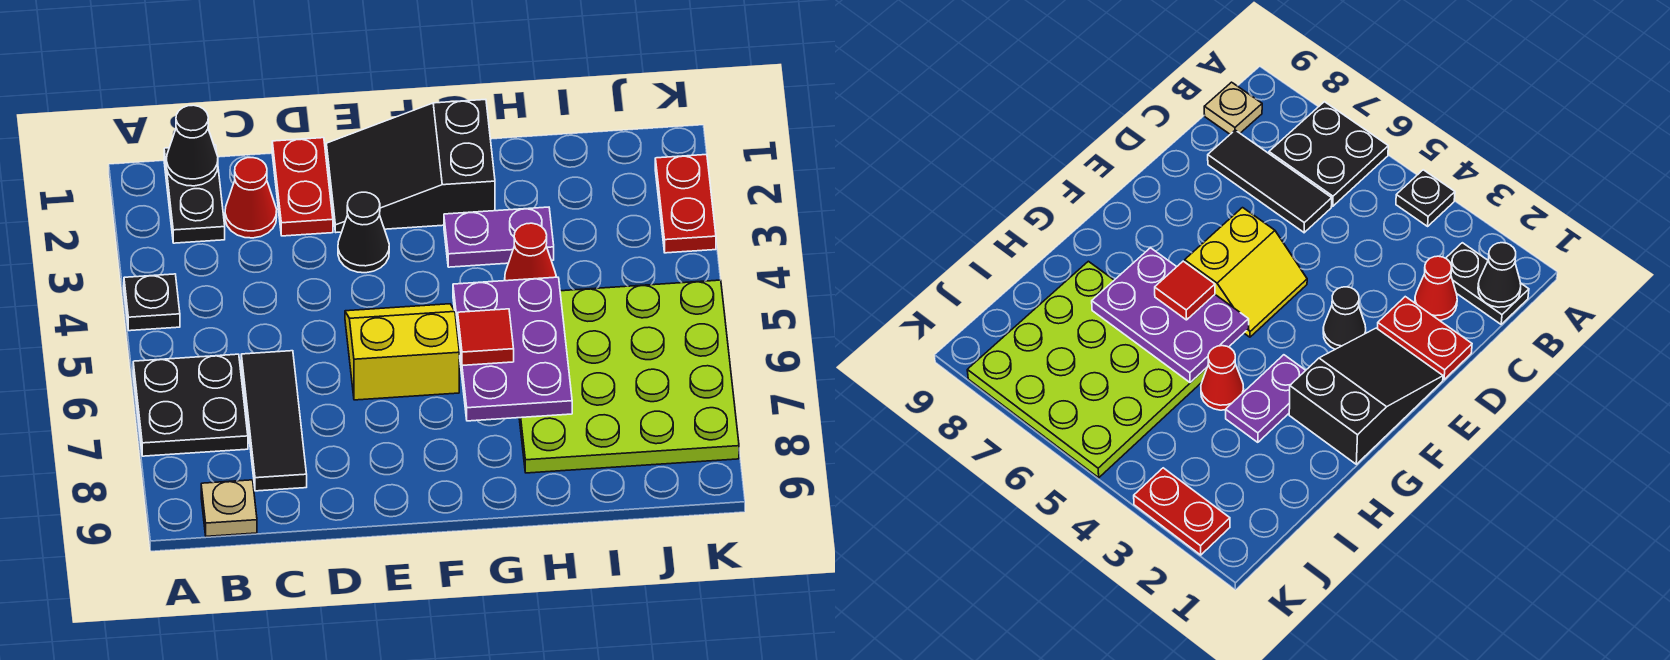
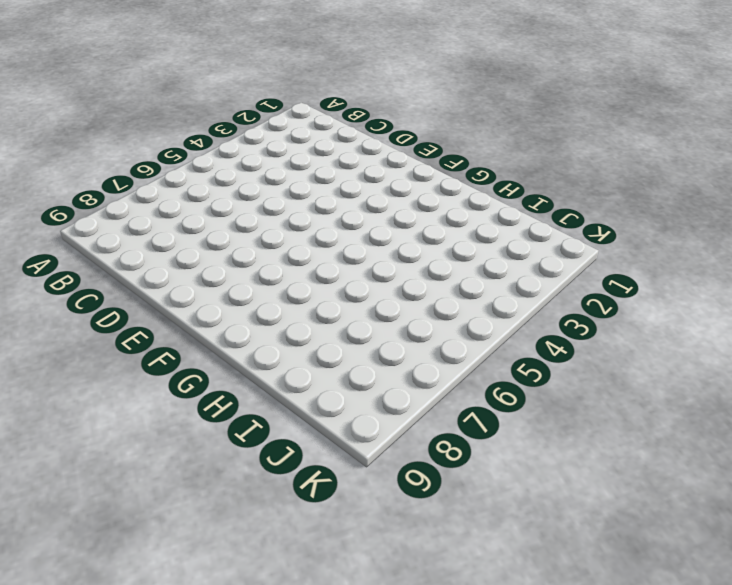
none -> black 1x1 plate [124,274,180,331]
none -> black 2x2 plate [133,354,248,456]
none -> black 1x2 plate [164,145,225,243]

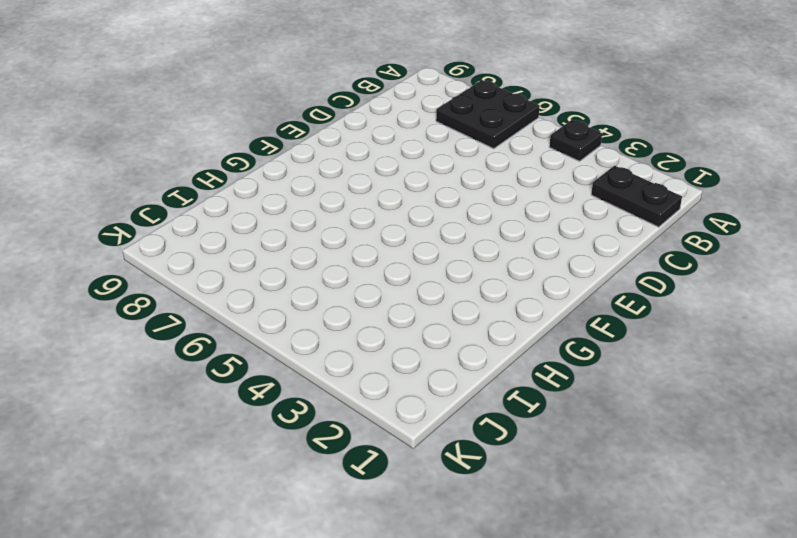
none -> tan 1x1 plate [201,480,257,536]
none -> red 1x1 cone [225,158,277,238]
none -> black 1x3 tile [241,351,307,491]

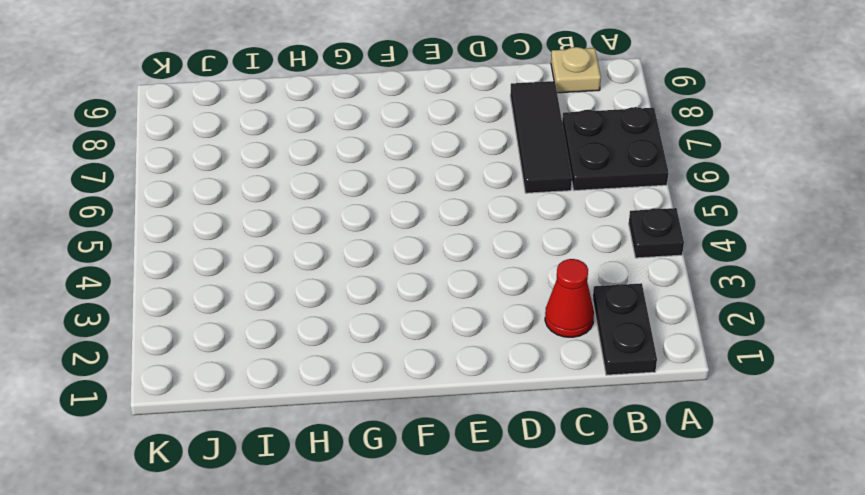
none -> red 1x2 plate [272,138,333,236]
none -> black 2x3 slope [326,100,495,232]
none -> black 1x1 cone [338,192,389,273]

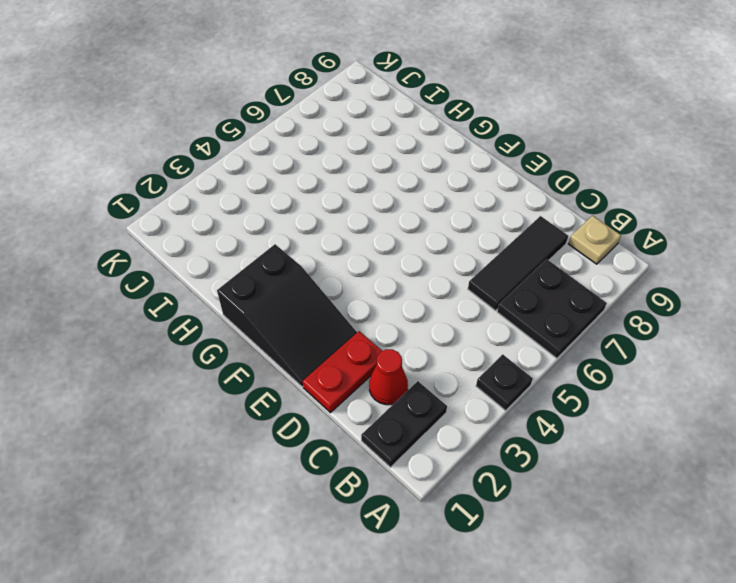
none -> black 1x1 cone [338,192,389,273]
none -> yellow 2x2 slope [345,304,459,400]
none -> purple 1x2 plate [444,207,554,267]

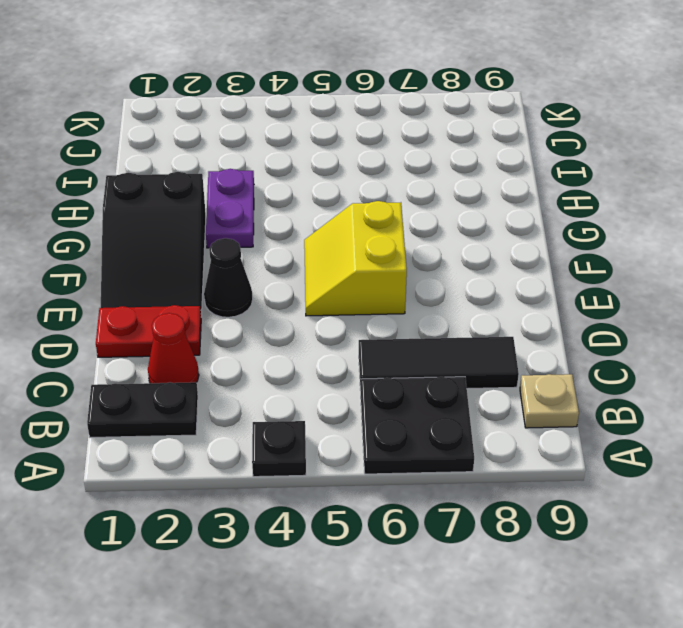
none -> red 1x1 cone [505,223,556,281]
none -> lime 4x4 plate [519,280,739,473]
none -> red 1x2 plate [655,155,716,253]

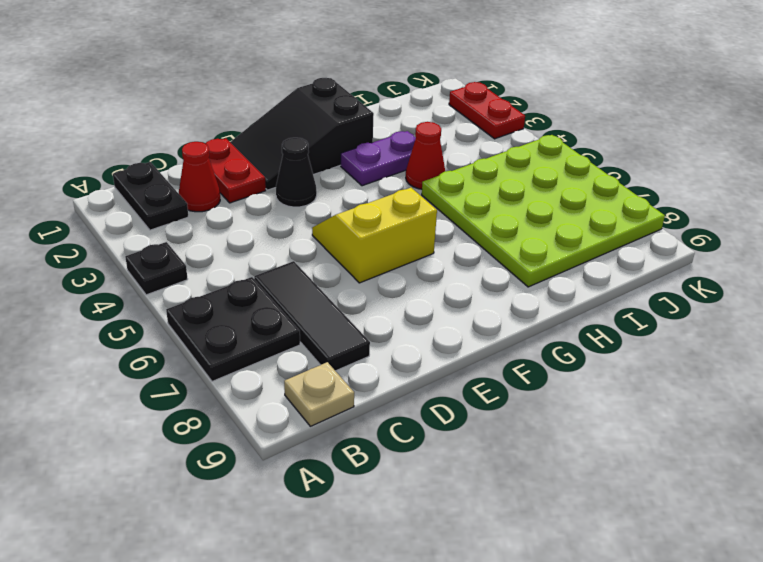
none -> black 1x1 cone [166,105,218,186]
none -> purple 2x3 plate [453,277,572,421]
none -> red 1x1 tile [458,309,514,365]

